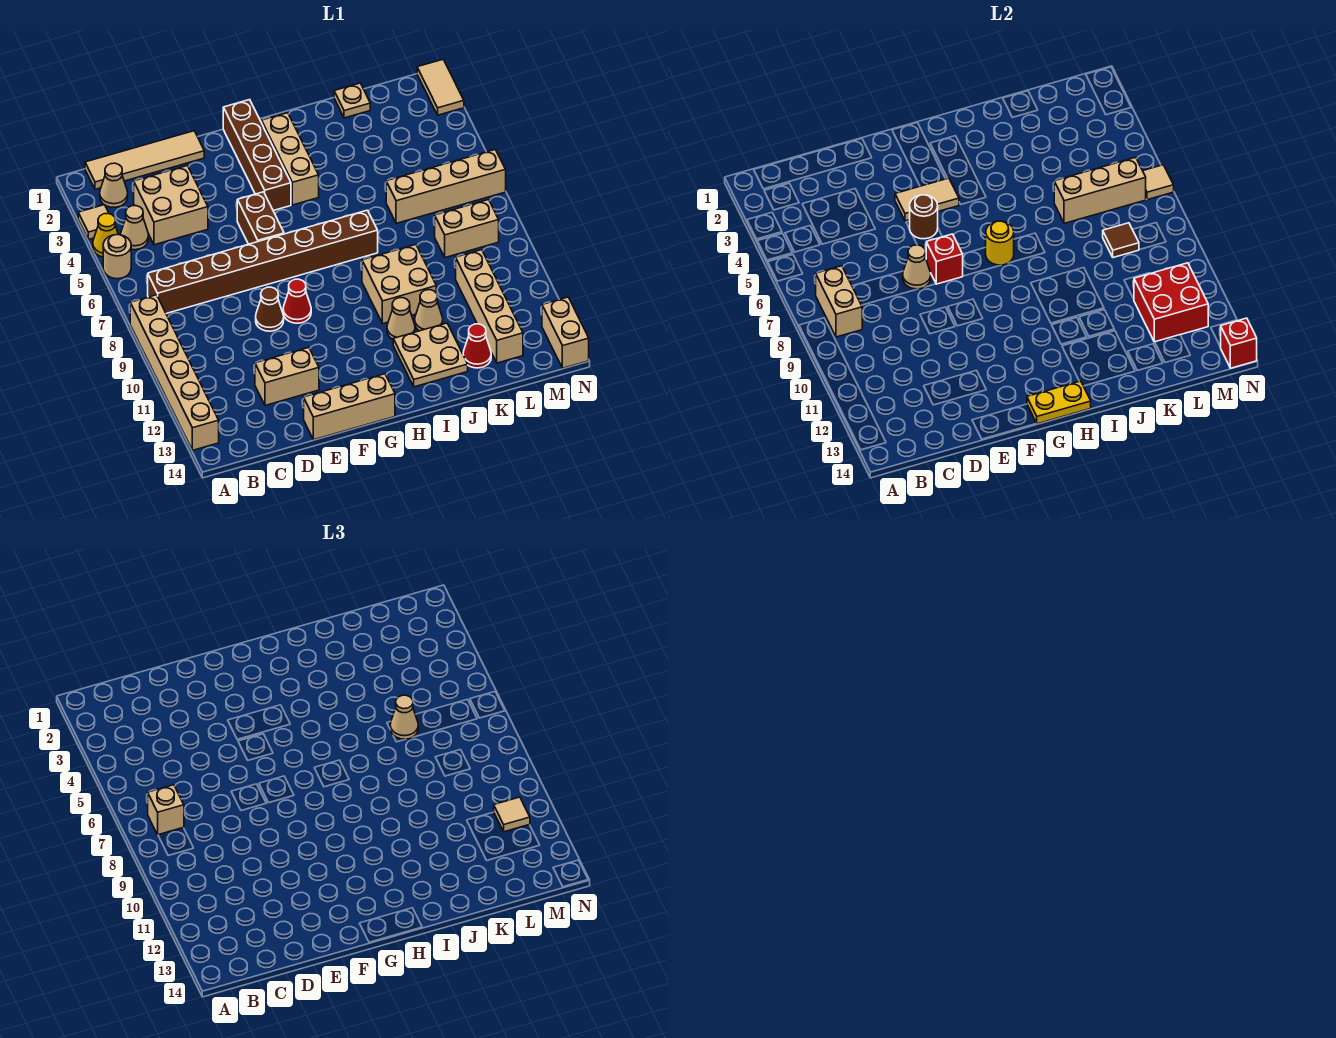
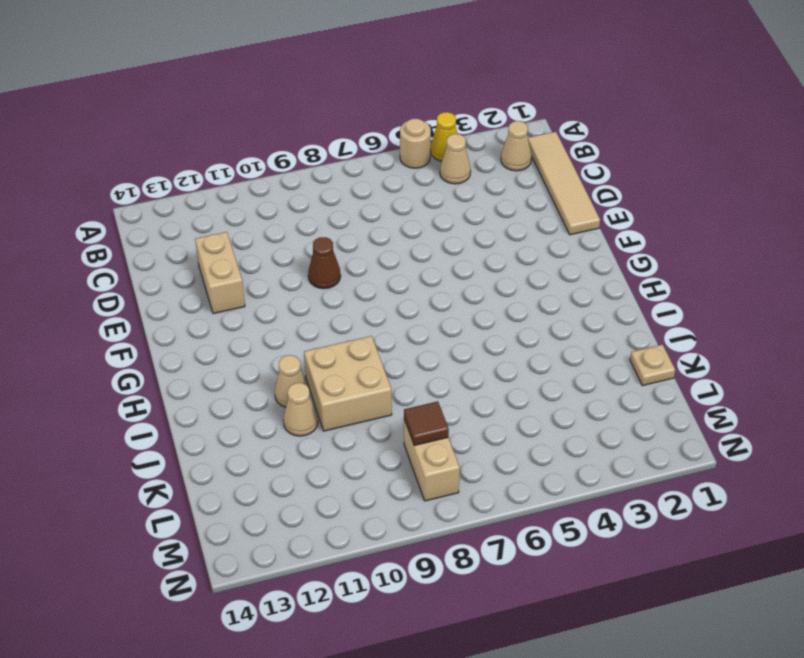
none -> tan 1x1 tile [78,205,109,239]
none -> tan 1x6 brick [130,295,219,450]
none -> brown 1x8 brick [148,210,378,314]
none -> tan 2x2 brick [134,166,208,245]

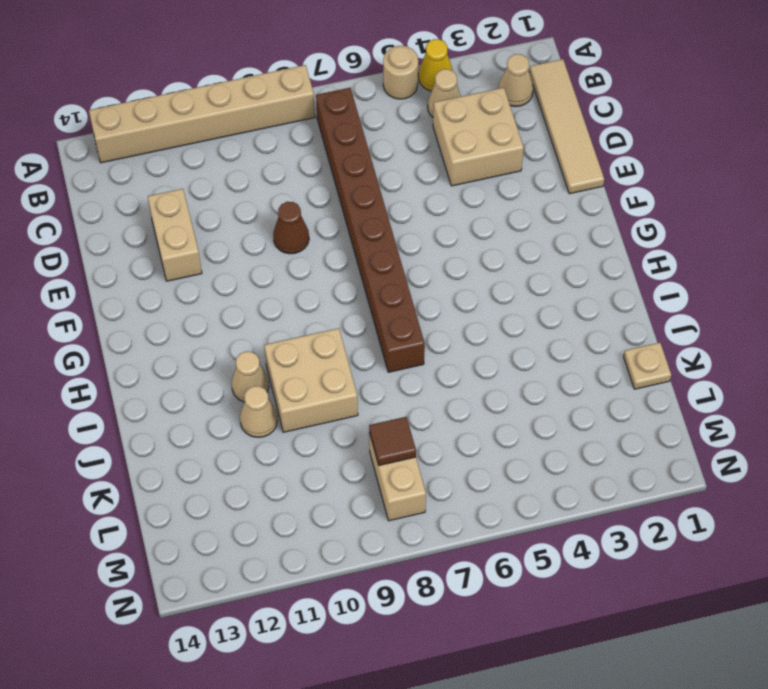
none -> tan 1x1 tile [78,205,109,239]
none -> tan 1x3 brick [304,374,395,440]
none -> brown 1x2 brick [237,192,284,244]
none -> red 1x1 cone [283,279,311,323]

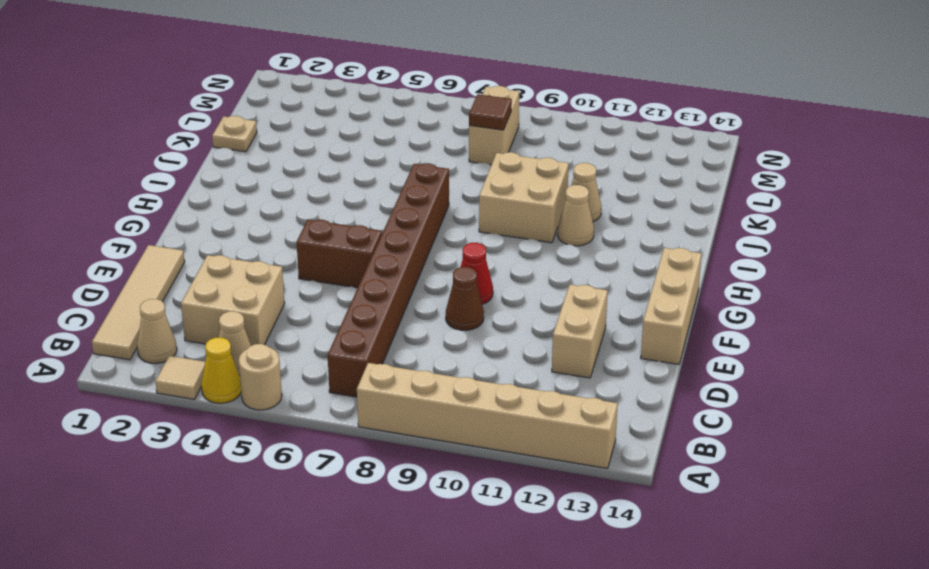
none -> brown 1x4 brick [223,100,291,211]
none -> tan 1x3 brick [262,113,319,205]
none -> tan 2x2 plate [393,323,468,387]
none -> tan 1x4 brick [386,150,506,223]

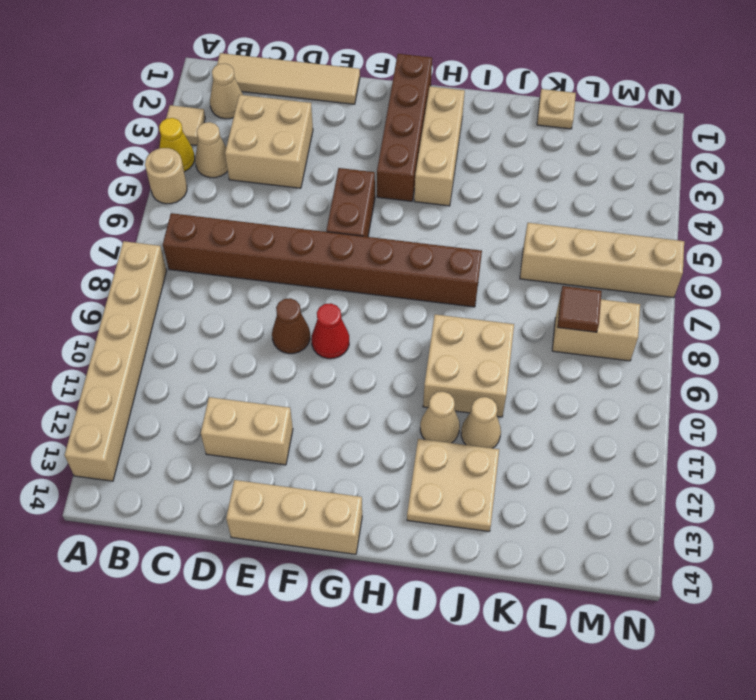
none -> red 1x1 cone [463,324,491,368]
none -> tan 1x4 brick [456,250,523,363]
none -> tan 1x2 tile [417,60,464,115]
none -> tan 1x2 brick [542,297,589,368]

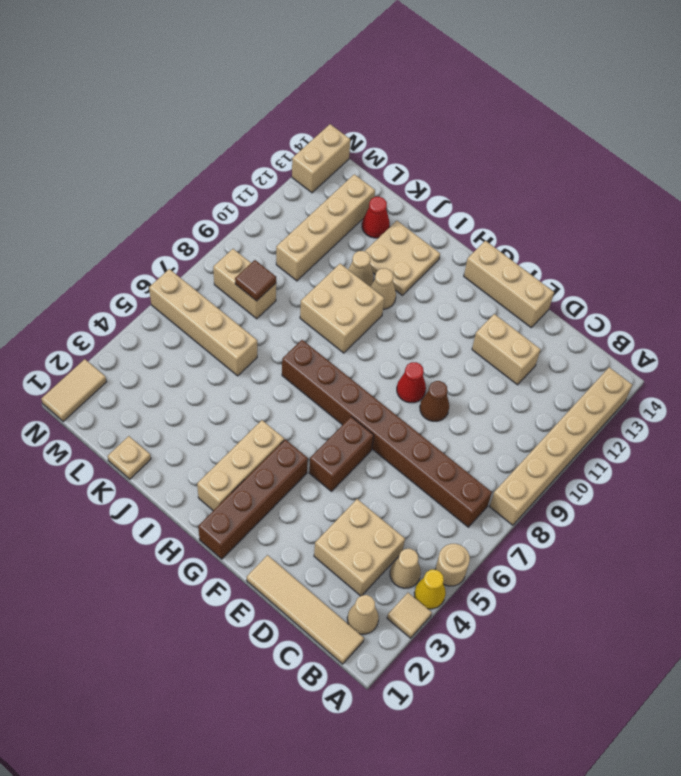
none -> tan 1x2 brick [816,266,862,337]
none -> tan 1x1 cone [903,245,931,289]
none -> tan 1x2 tile [895,178,959,221]
none -> brown 1x1 round brick [910,195,938,239]

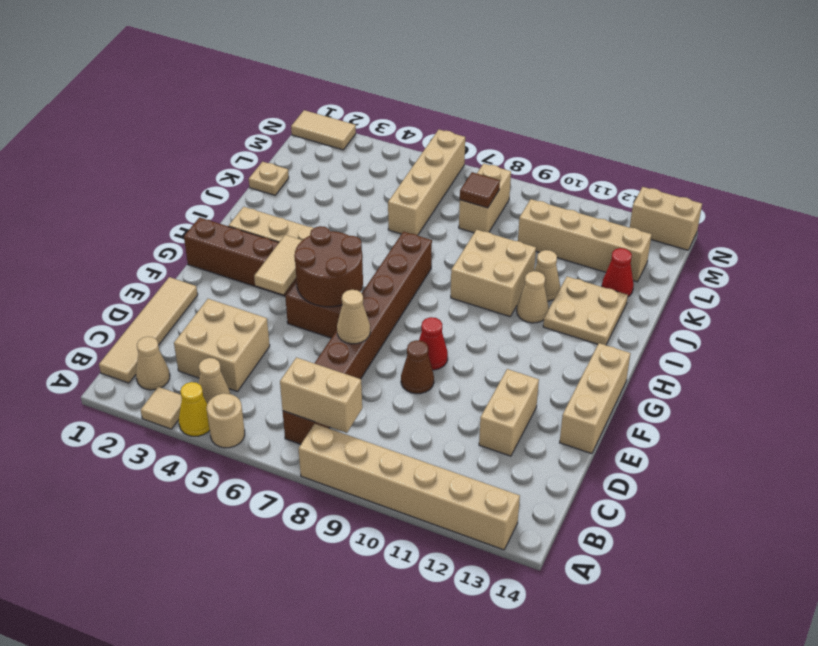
brown 2x2 round brick [294,226,363,307] -> brown 1x1 round brick [910,195,938,239]
none -> red 1x1 brick [926,234,963,284]
none -> yellow 1x2 plate [1027,381,1091,424]
none -> yellow 1x1 round brick [986,221,1014,265]
none -> tan 1x3 brick [1054,157,1146,223]

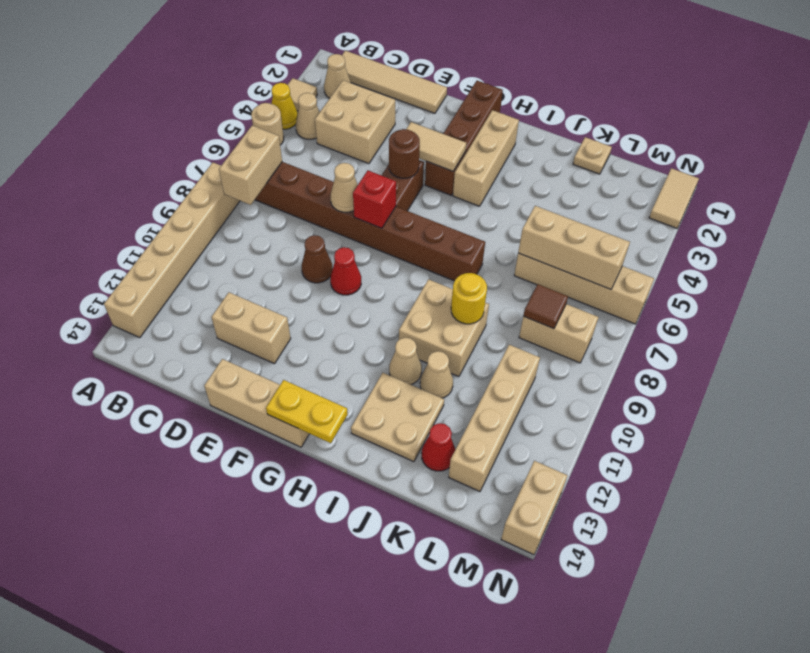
yellow 1x1 round brick [451,273,487,324] -> yellow 1x1 round brick moved to [986,221,1014,265]
none -> red 2x2 brick [1134,263,1208,342]
none -> tan 1x1 tile [1143,165,1174,200]
none -> red 1x1 brick [1221,318,1257,368]
none -> tan 1x1 brick [148,785,184,835]

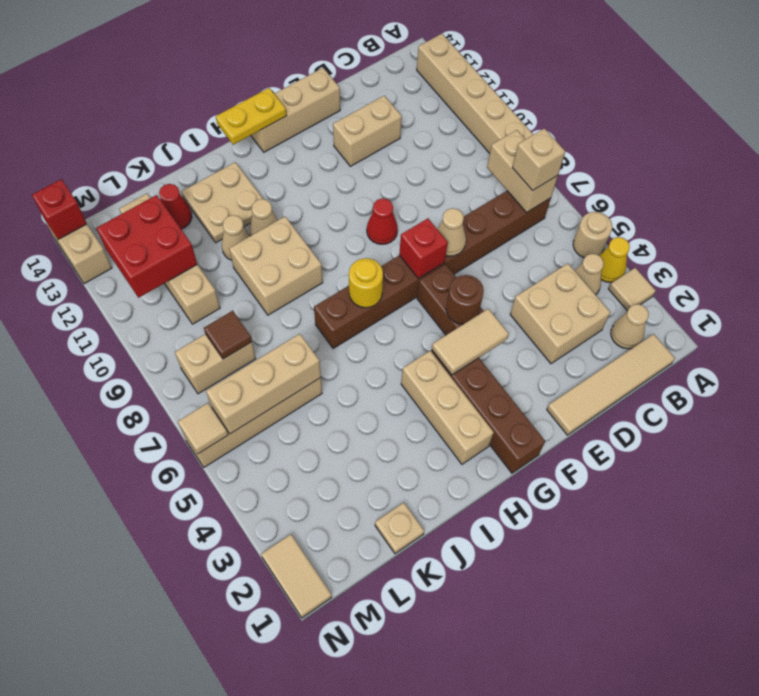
none -> brown 1x1 cone [256,287,284,331]
none -> tan 1x1 cone [390,695,418,740]
none -> tan 1x1 tile [494,797,530,832]

